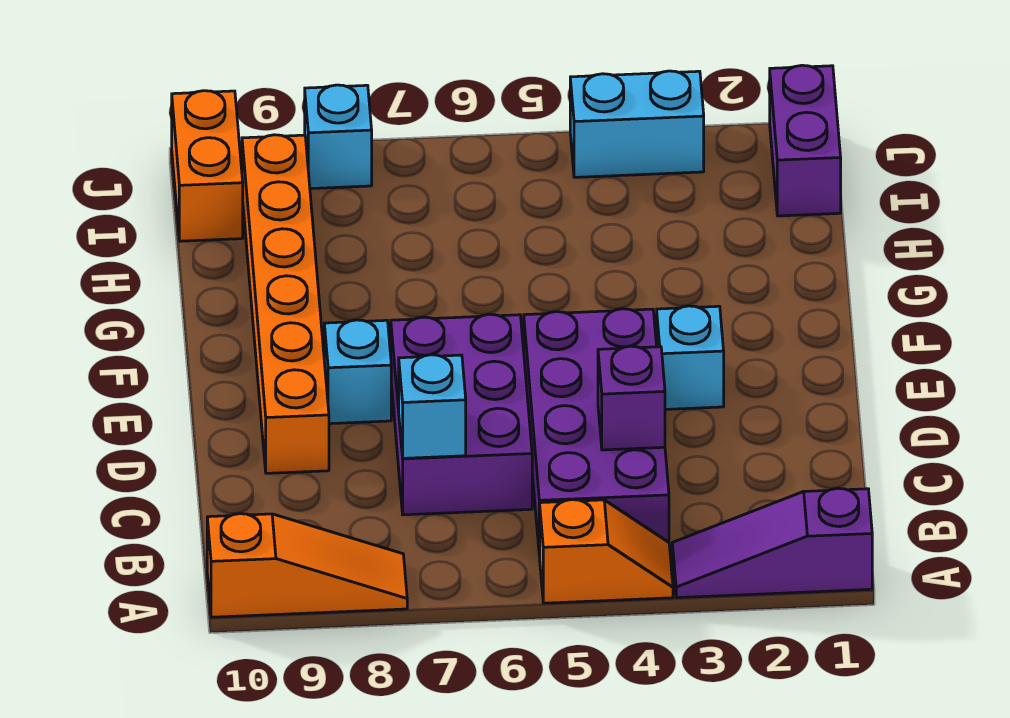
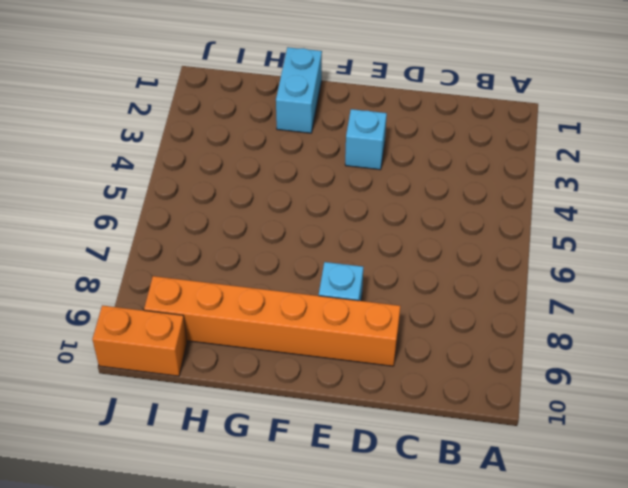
cyan 1x2 brick [276,47,322,133] -> cyan 1x2 brick moved to [570,71,704,177]
none -> purple 1x3 slope [672,488,872,598]
none -> orange 1x2 slope [540,500,673,603]
none -> orange 1x3 slope [207,514,407,617]

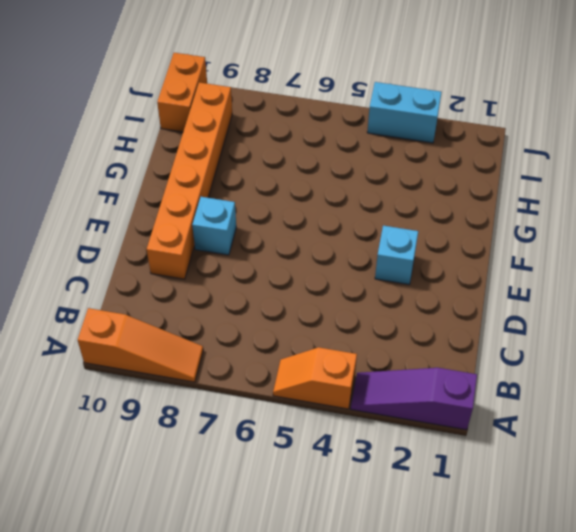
orange 1x2 slope [273,347,357,409] -> orange 1x2 slope turned to [540,500,673,603]
none -> purple 2x4 brick [524,309,669,556]
none -> purple 2x3 brick [391,314,532,515]
none -> purple 1x2 brick [770,65,841,216]

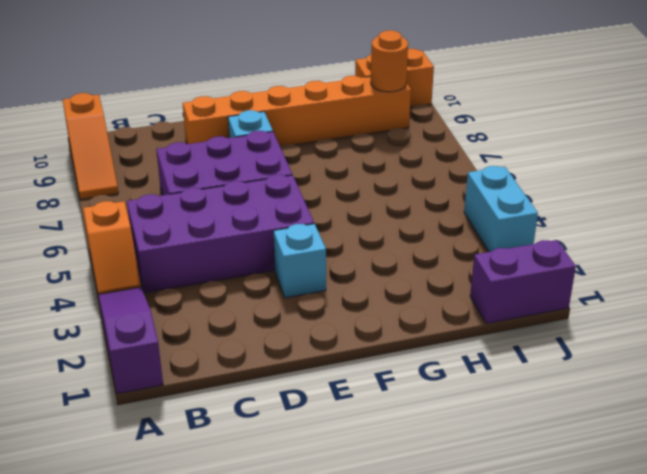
orange 1x1 round brick [371,30,408,92] -> none
none -> cyan 1x1 brick [305,85,372,189]
none -> purple 1x1 brick [598,346,665,450]
none -> cyan 1x1 brick [399,355,466,458]

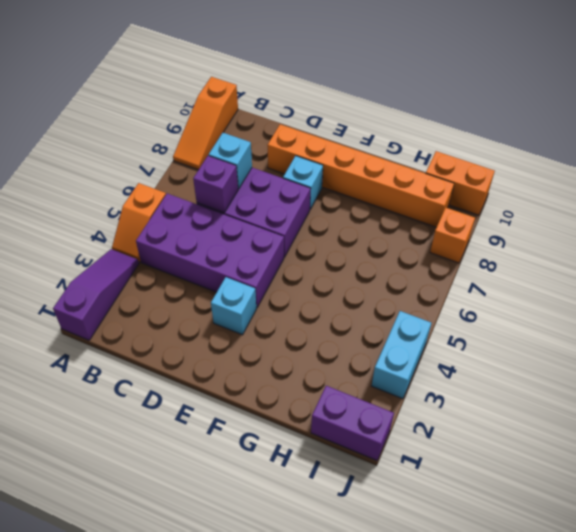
purple 1x1 brick [193,156,238,213] -> purple 1x1 brick moved to [598,346,665,450]
orange 1x1 brick [430,208,475,263] -> cyan 1x1 brick [305,85,372,189]

